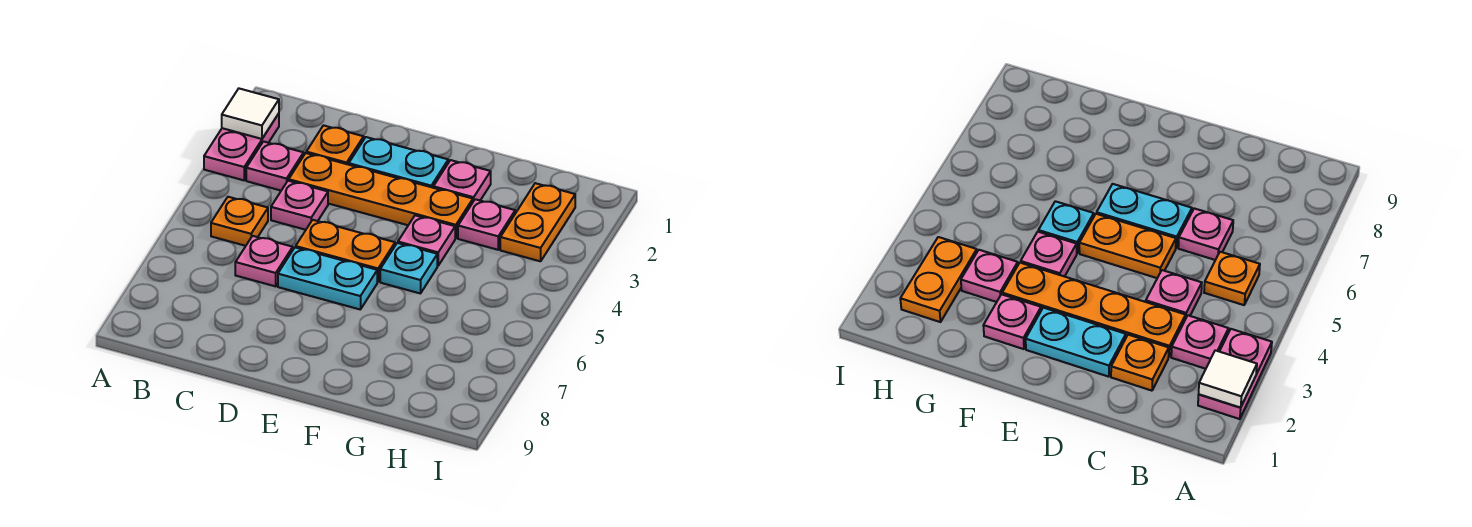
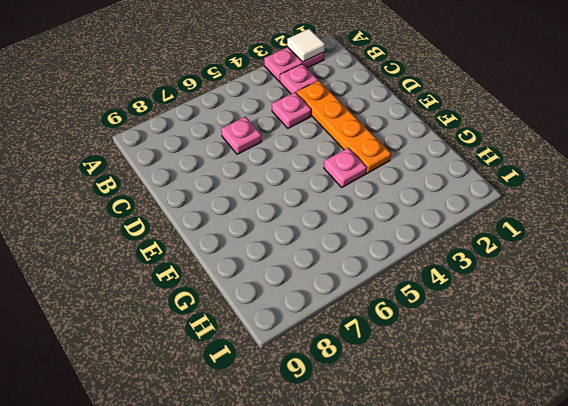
none -> orange 1x1 plate [211,197,268,246]
none -> orange 1x1 plate [306,125,364,165]
none -> cyan 1x2 plate [349,137,448,188]

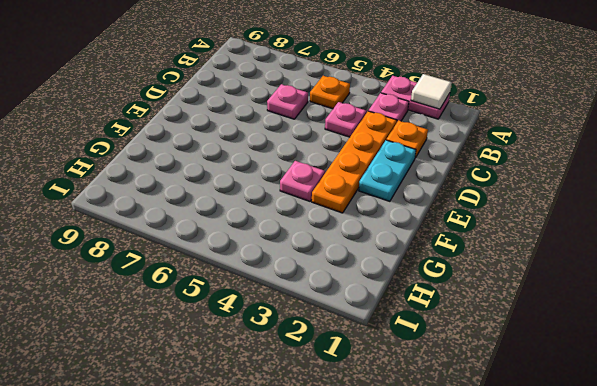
none -> orange 1x2 plate [296,220,395,282]
none -> cyan 1x2 plate [278,247,377,309]
none -> pink 1x1 plate [433,160,491,201]

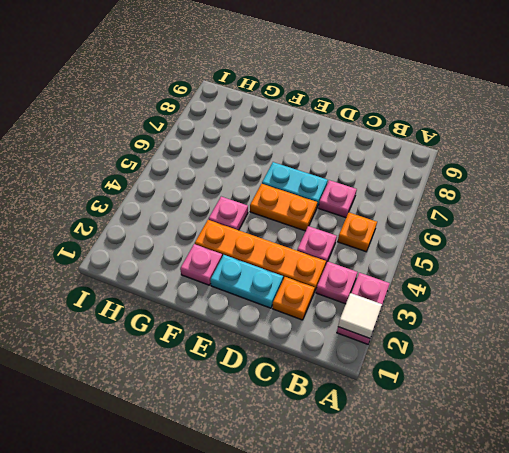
none -> cyan 1x1 plate [380,243,437,294]
none -> pink 1x1 plate [458,199,515,250]
none -> orange 1x2 plate [500,183,575,261]

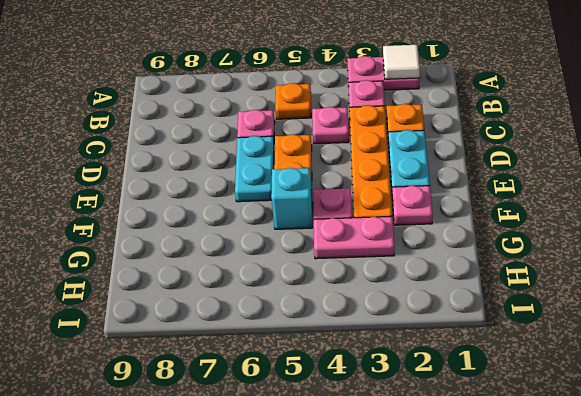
cyan 1x1 brick [271,168,312,229] -> cyan 1x1 plate [380,243,437,294]
pink 1x2 plate [314,216,394,259] -> pink 1x1 plate [458,199,515,250]
none -> orange 1x2 plate [500,183,575,261]

